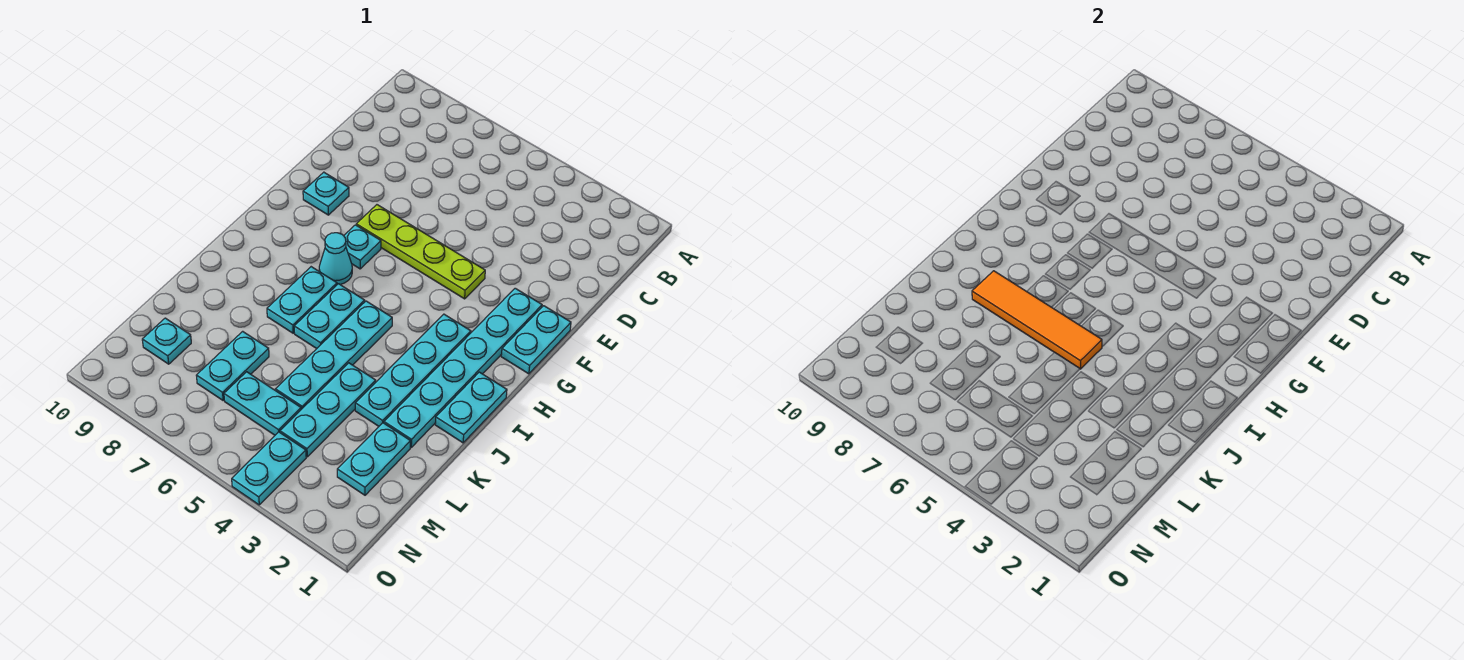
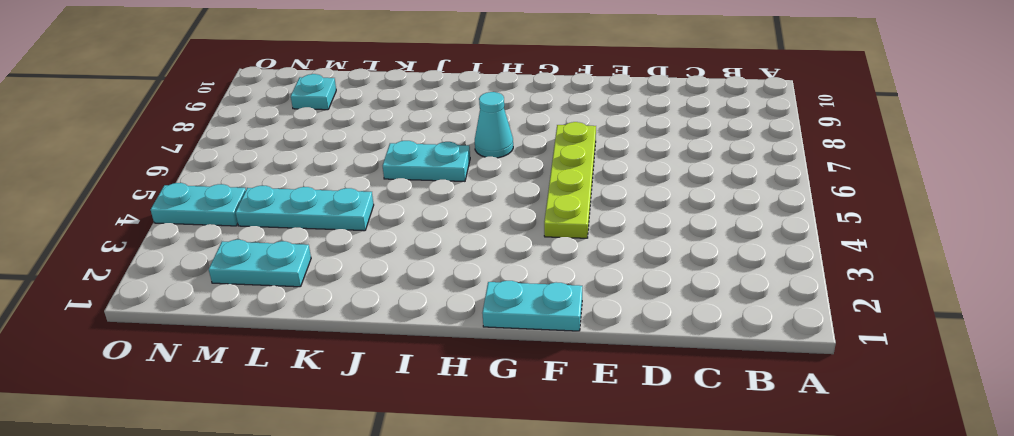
none -> cyan 1x6 plate [384,288,542,447]
none -> cyan 1x1 plate [303,172,349,215]
none -> cyan 1x1 plate [344,225,381,269]

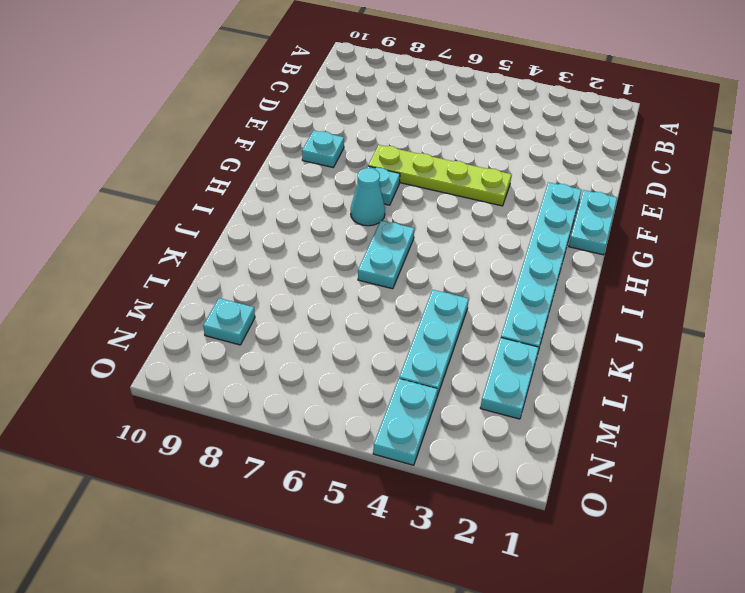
none -> cyan 1x4 plate [355,314,471,426]
none -> cyan 1x2 plate [435,372,507,443]
none -> cyan 1x4 plate [276,301,392,409]

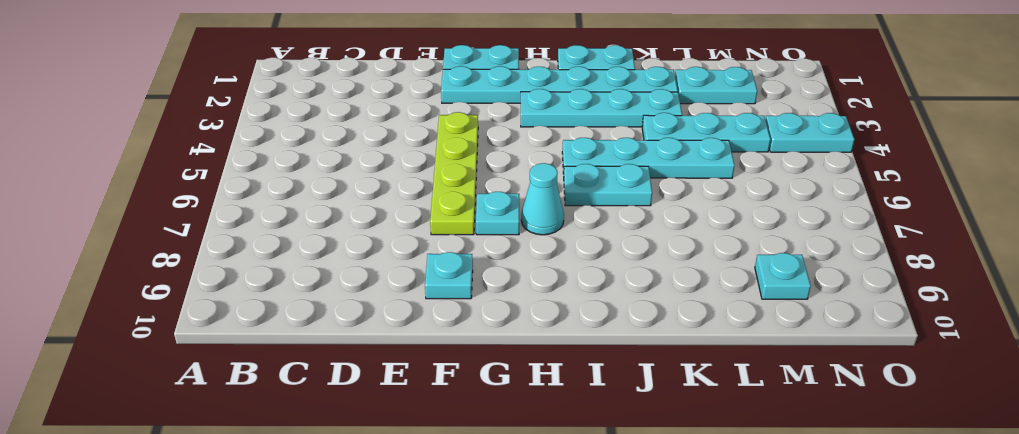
none -> cyan 1x2 plate [267,267,337,333]
none -> cyan 1x2 plate [196,331,269,400]
none -> cyan 1x2 plate [224,372,301,435]

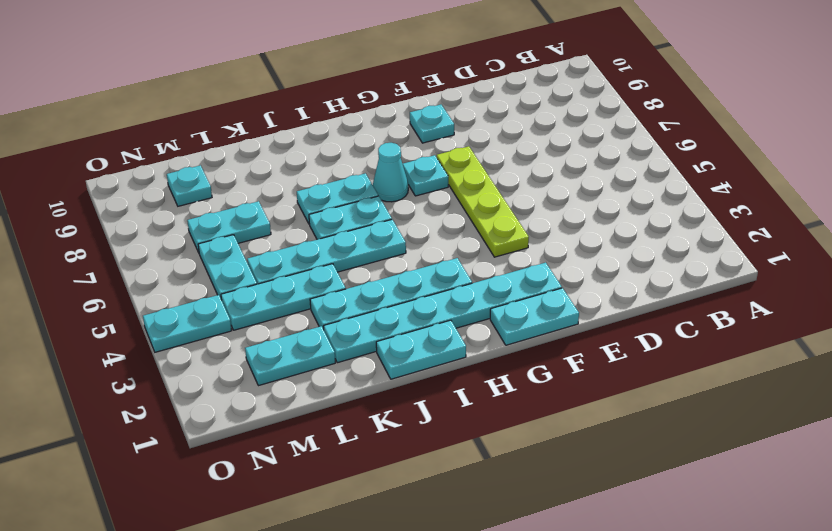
none -> orange 1x4 tile [972,271,1102,369]

